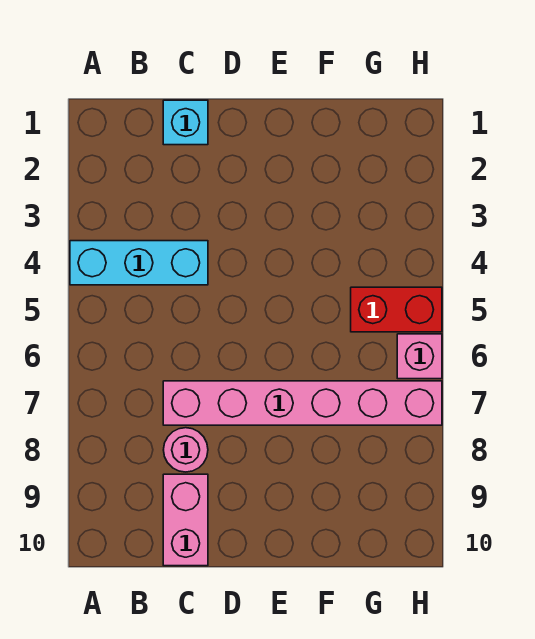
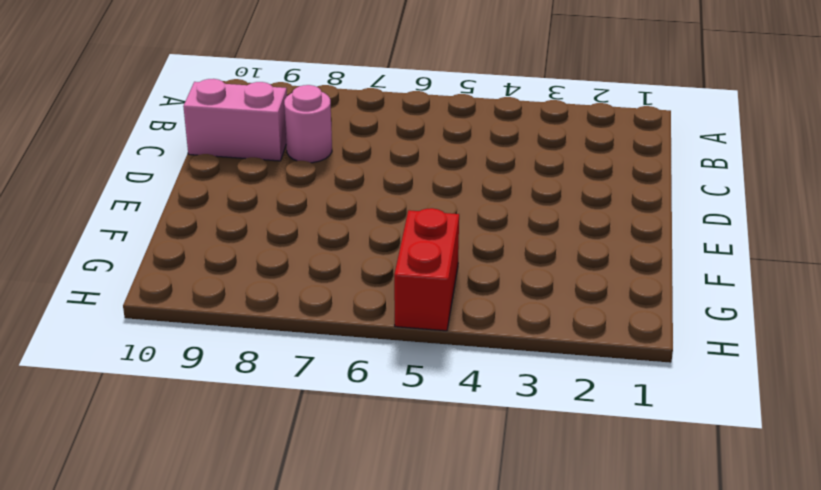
none -> cyan 1x3 brick [70,241,208,285]
none -> cyan 1x1 brick [163,100,208,145]

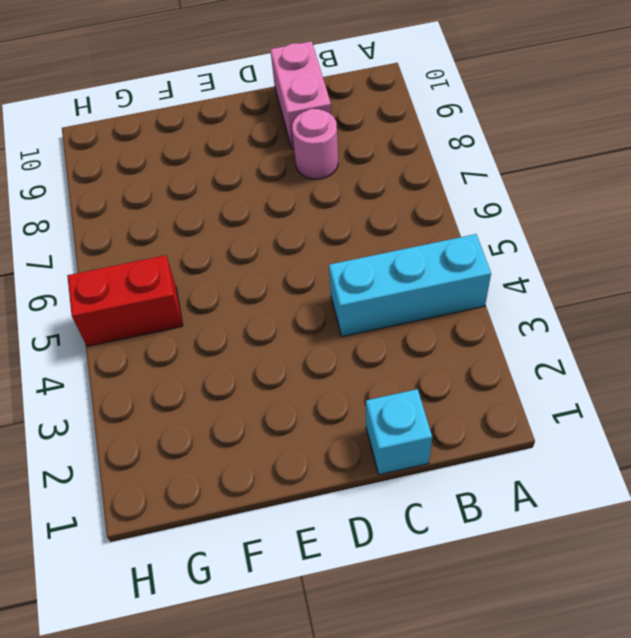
none -> pink 1x6 brick [163,381,442,425]
none -> pink 1x1 brick [397,334,442,379]

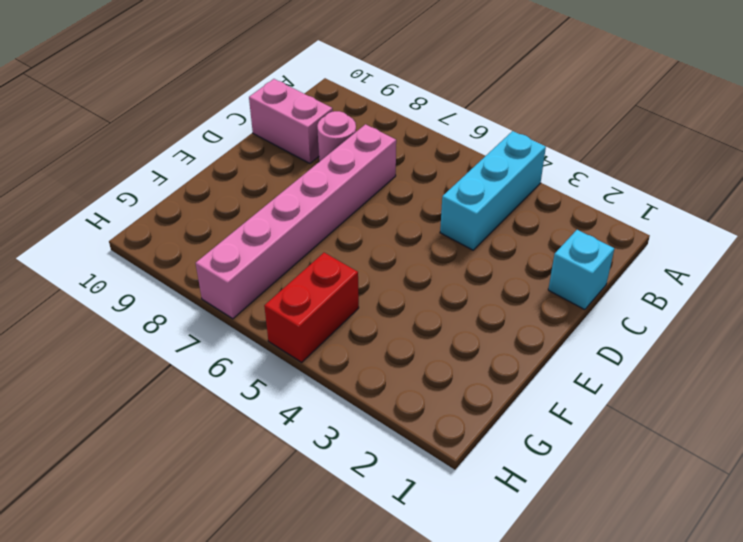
none -> pink 1x1 brick [397,334,442,379]

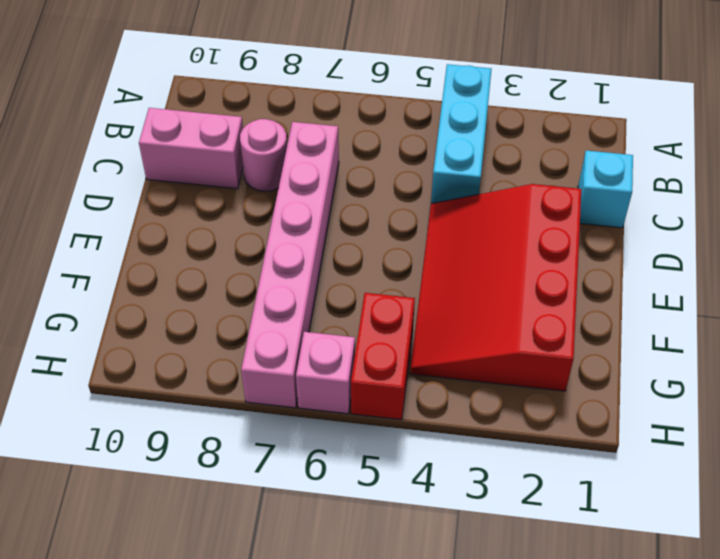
red 3x4 slope [410,184,581,391] -> none

